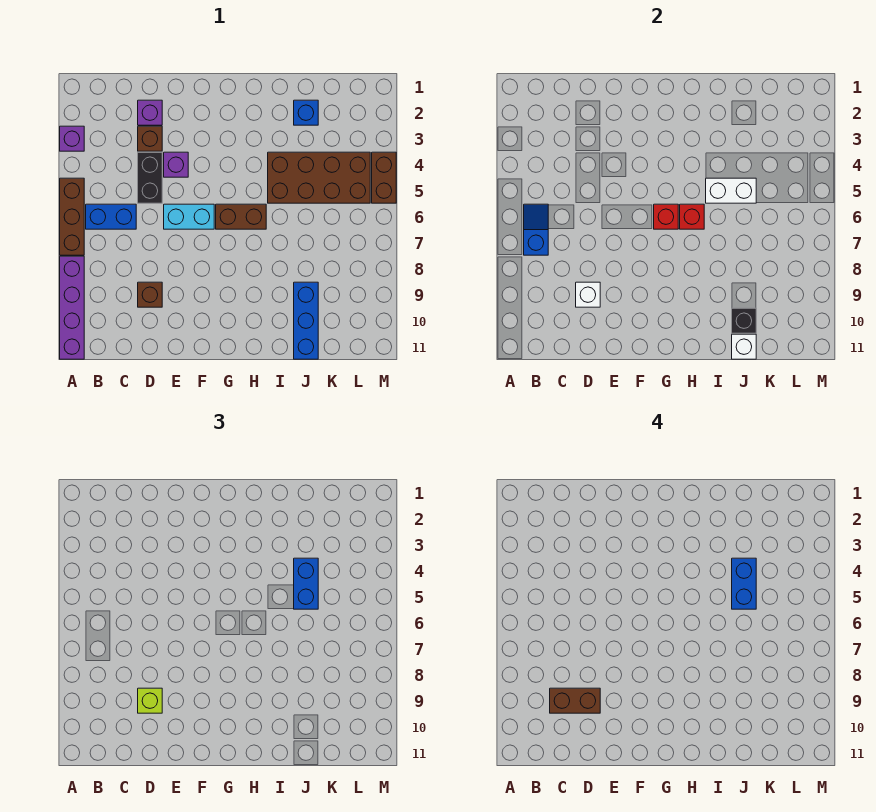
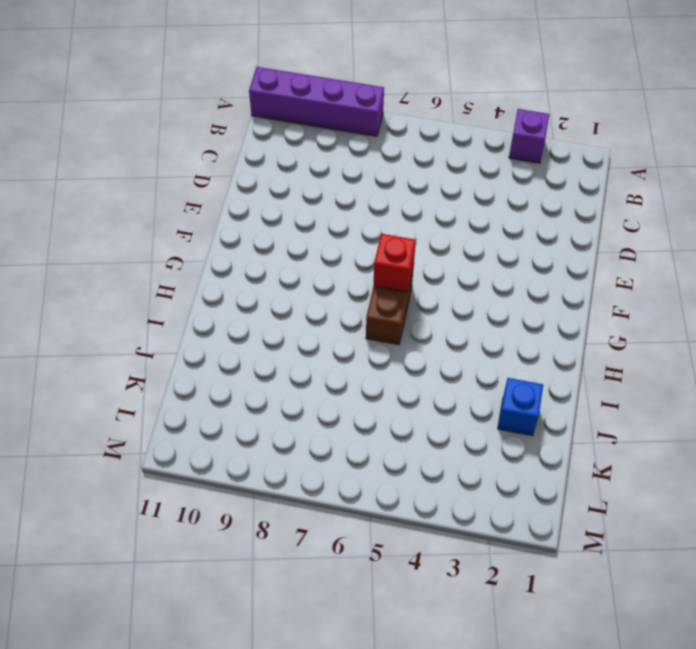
none -> brown 1x3 brick [60,178,84,255]
none -> blue 1x2 brick [86,204,136,229]
none -> purple 1x1 brick [138,100,162,125]

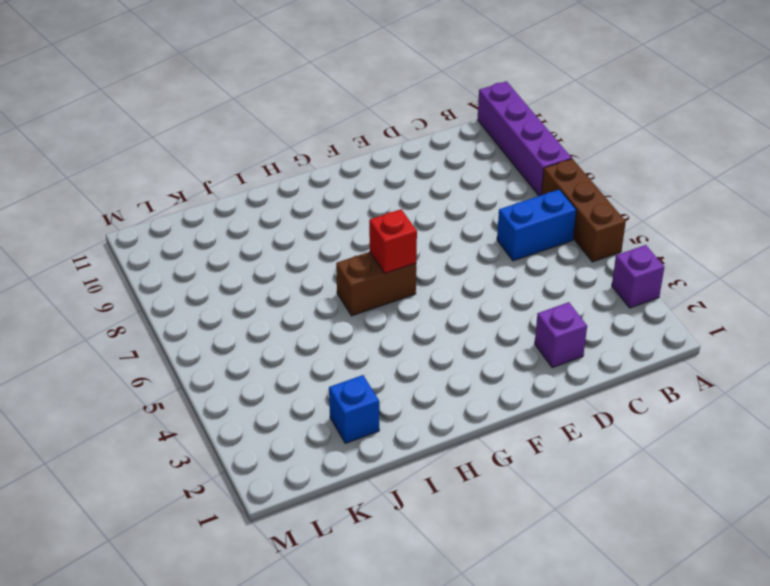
none -> brown 1x1 brick [138,126,162,151]
none -> black 1x2 brick [138,152,162,203]
none -> brown 1x1 brick [138,282,162,307]

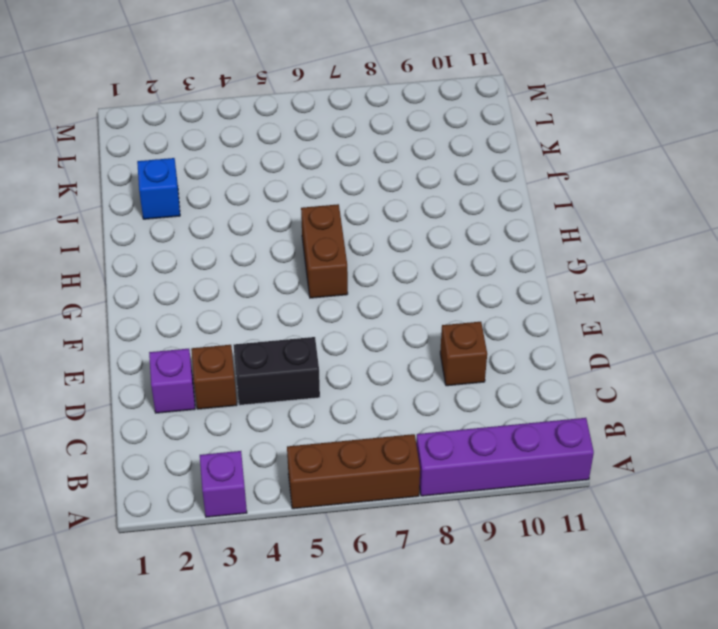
none -> blue 1x2 brick [86,204,136,229]
none -> purple 1x1 brick [164,152,188,177]
none -> cyan 1x2 brick [164,204,214,229]

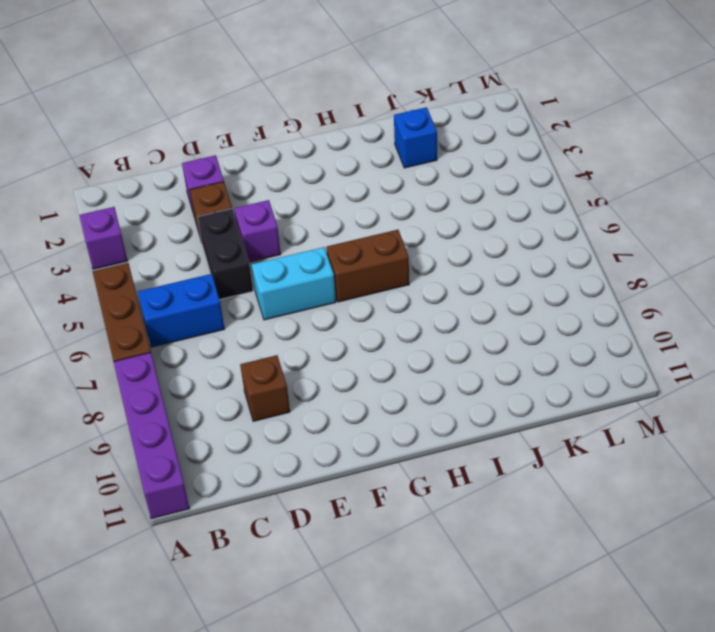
none -> brown 2x4 brick [268,152,370,203]
none -> blue 1x3 brick [294,282,318,359]
none -> brown 1x2 brick [372,152,396,203]

